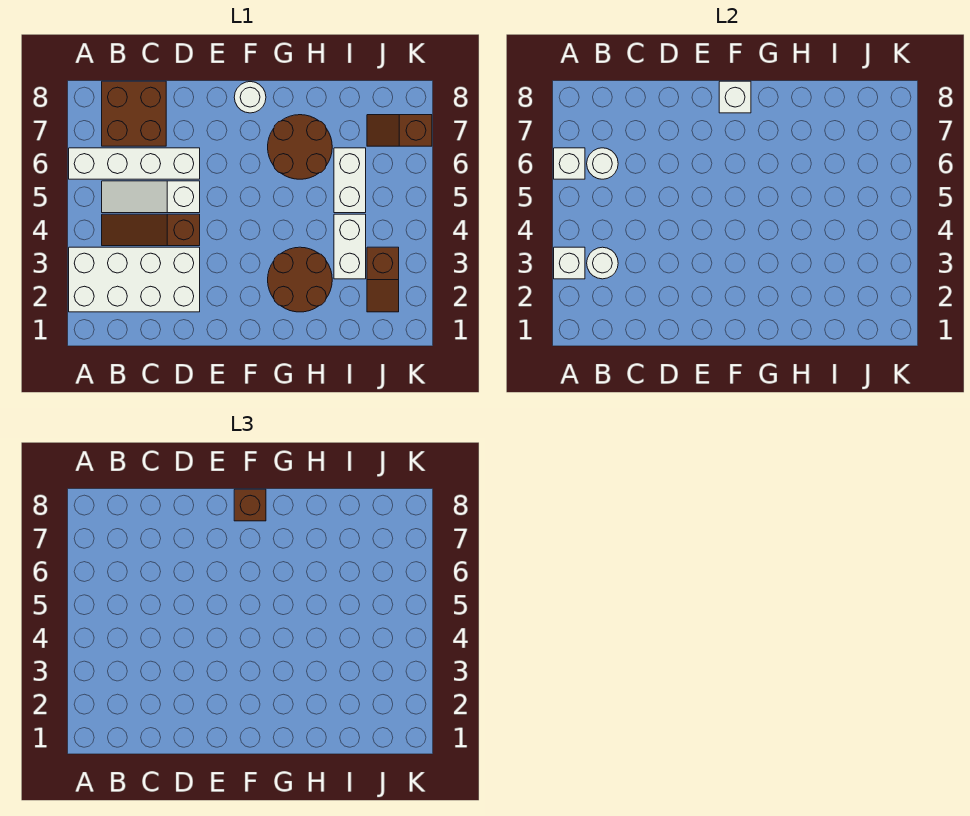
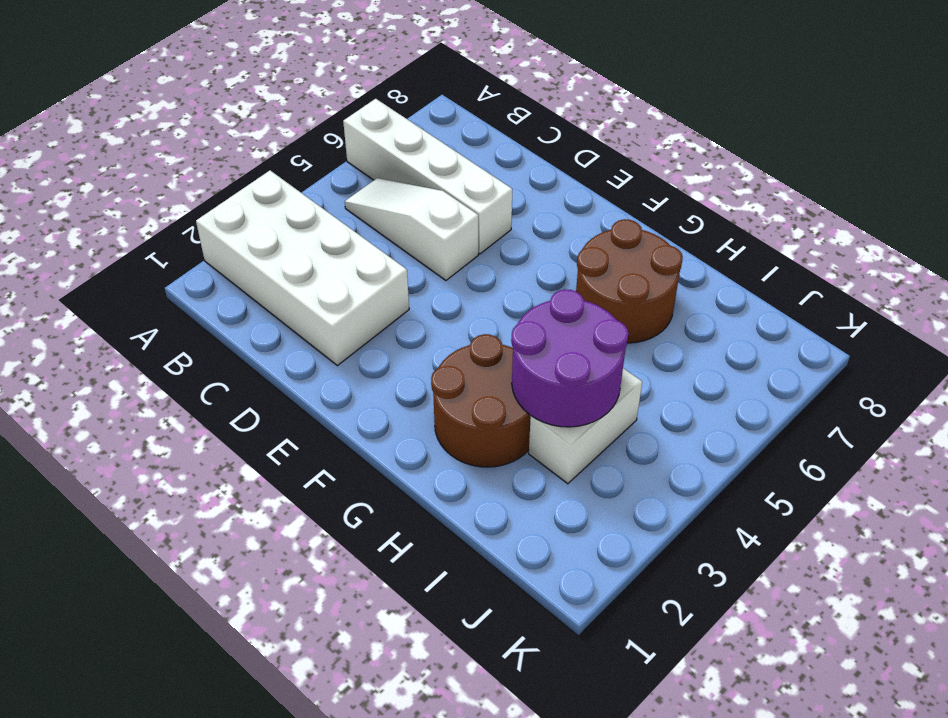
purple 2x2 round brick [511,290,629,427] -> none
none -> brown 1x3 slope [102,214,200,246]
none -> brown 2x2 brick [102,81,166,146]
none -> white 1x1 round brick [234,82,266,113]

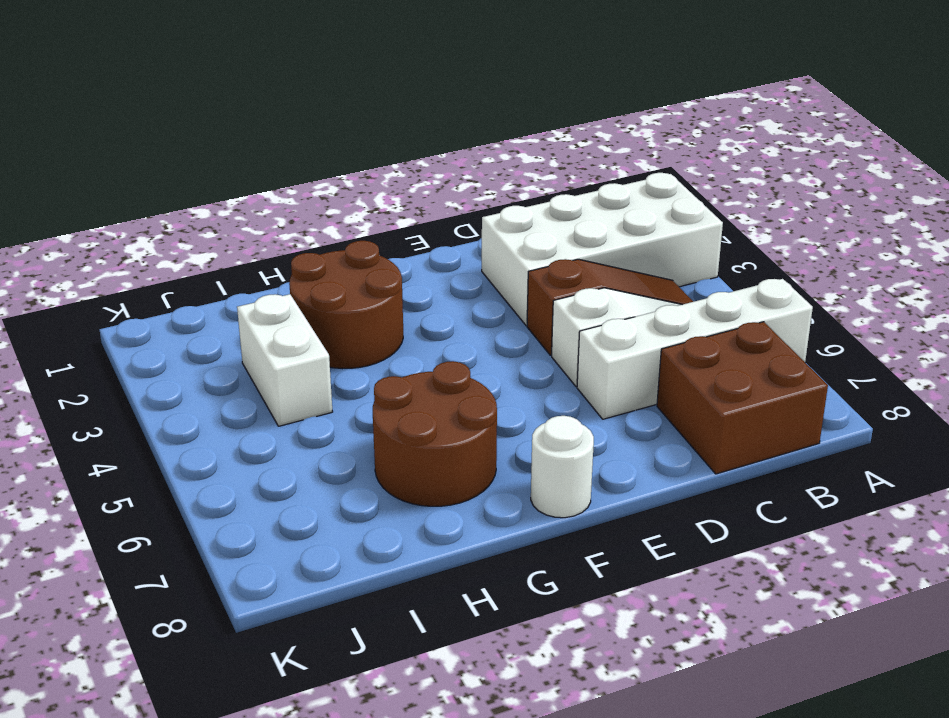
none -> white 1x2 brick [334,148,366,213]
none -> brown 1x2 slope [367,247,399,312]
none -> brown 1x2 slope [367,115,432,146]

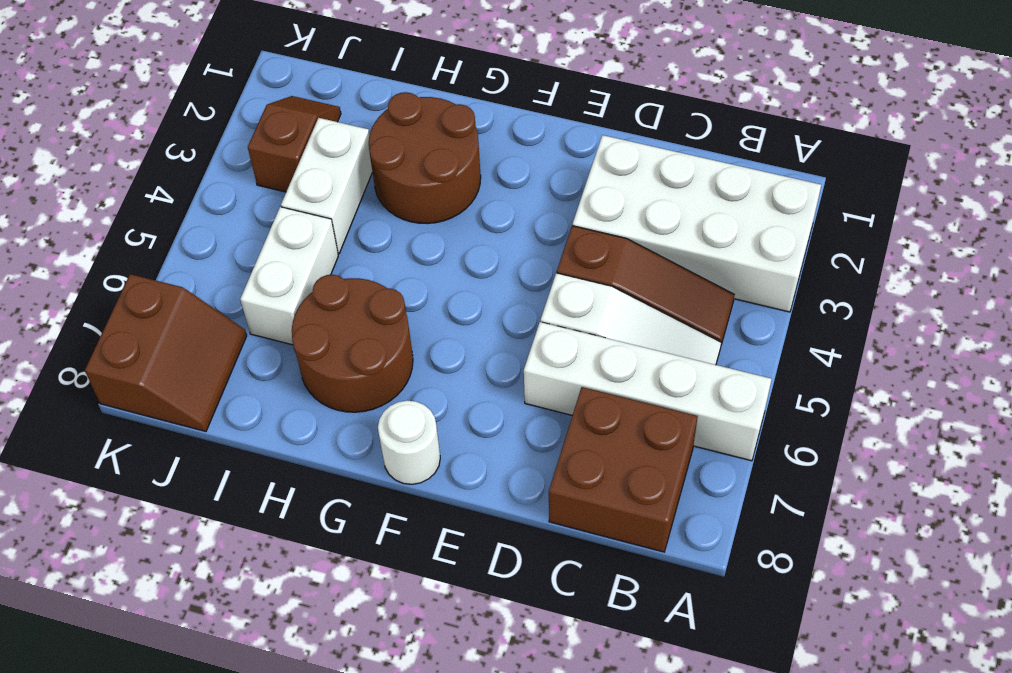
brown 2x2 slope [85,274,247,431] -> brown 1x2 slope [367,115,432,146]
none -> white 1x1 brick [554,247,585,279]
none -> white 1x1 brick [554,148,585,179]
none -> white 1x1 round brick [587,247,618,279]

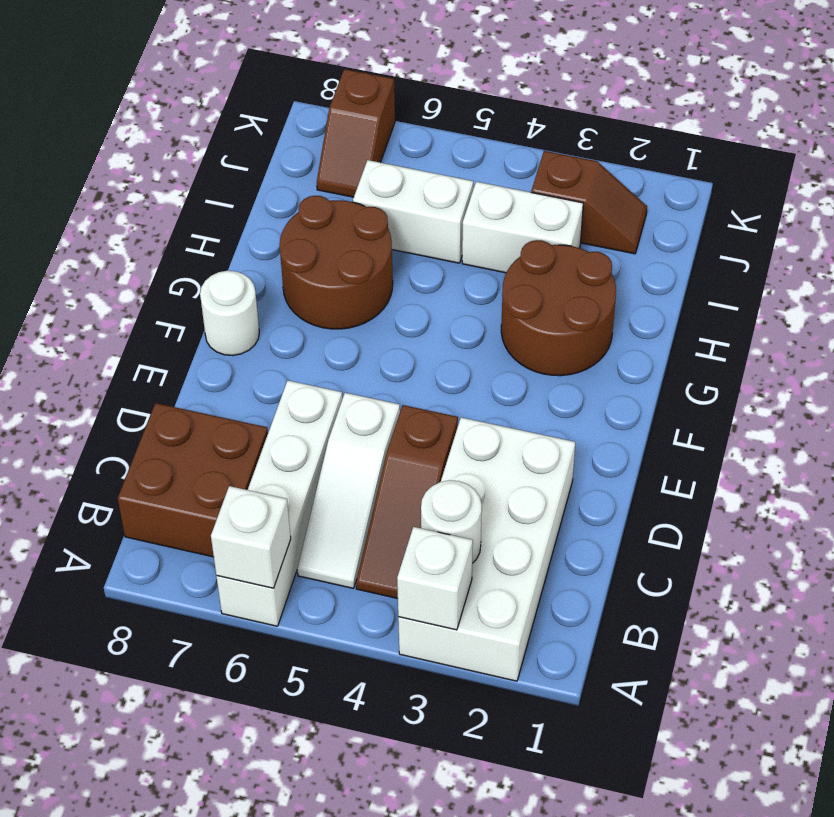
none -> white 1x1 round brick [587,148,618,179]
none -> white 1x1 brick [719,81,751,113]
none -> brown 1x1 brick [234,489,266,521]

